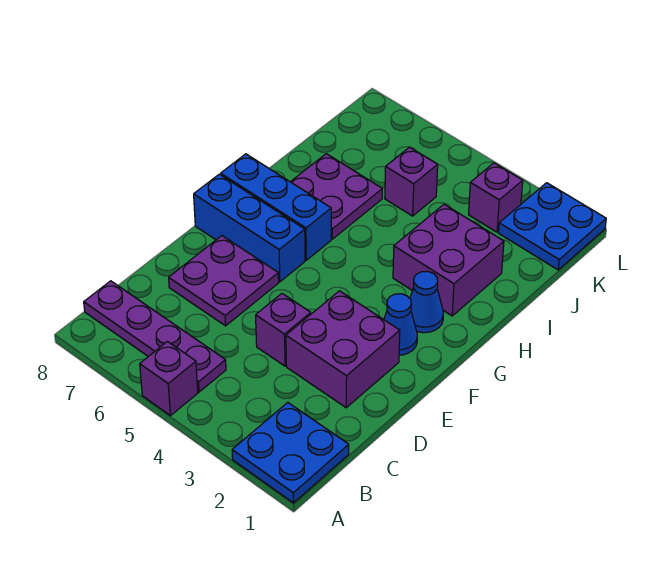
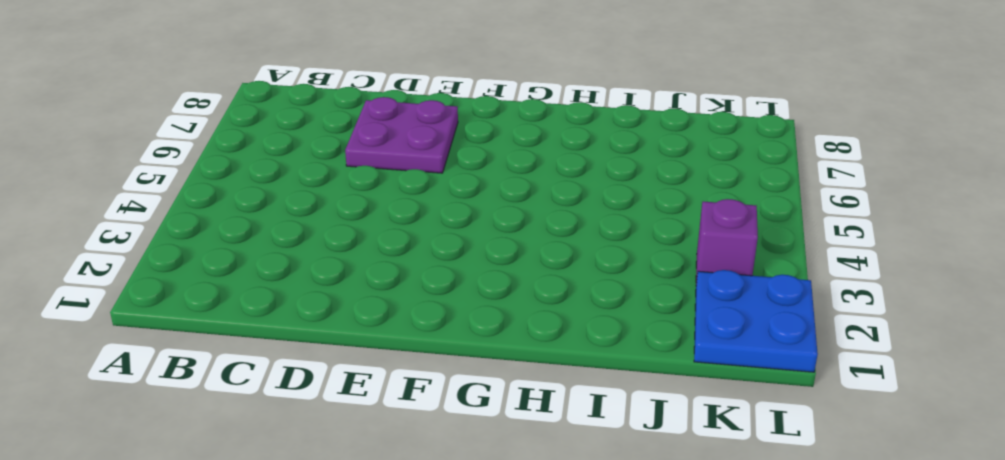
none -> blue 2x2 plate [232,403,349,503]
none -> purple 1x1 brick [140,342,198,416]
none -> purple 1x4 plate [84,281,226,392]

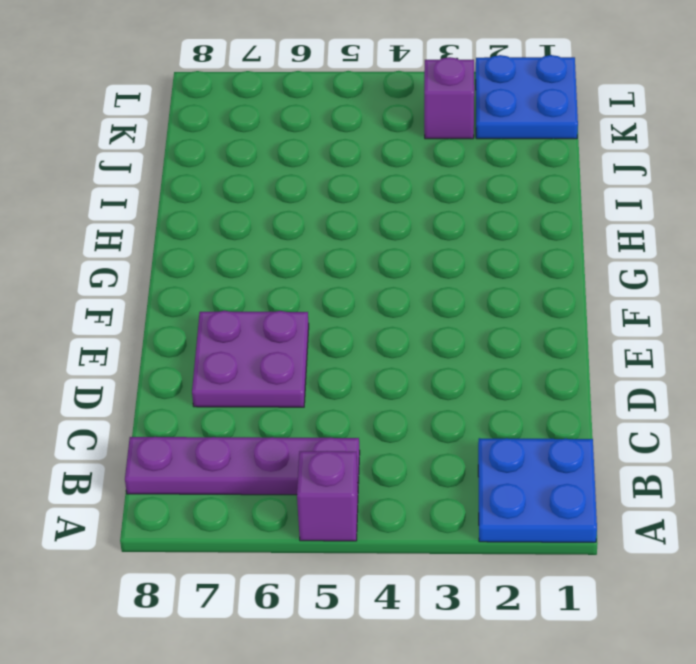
none -> purple 2x2 brick [286,291,400,408]
none -> purple 1x1 brick [256,294,311,366]
none -> blue 1x1 cone [384,294,417,355]

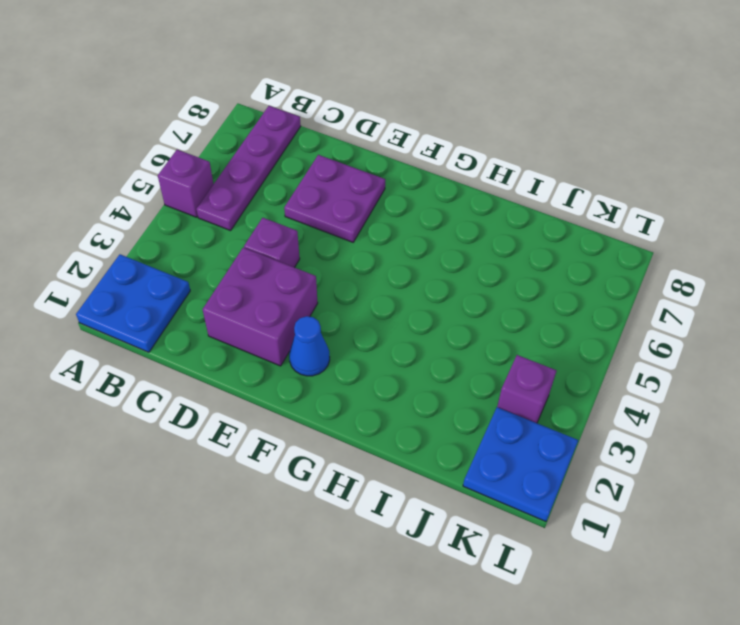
none -> blue 1x3 brick [194,174,305,282]
none -> blue 1x1 cone [410,271,443,333]
none -> blue 1x3 brick [221,154,331,260]

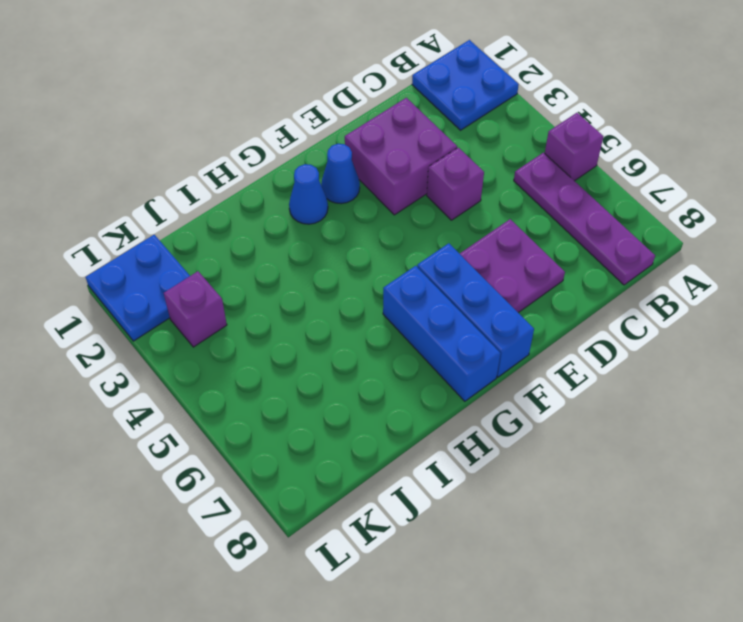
none -> purple 2x2 brick [393,204,504,316]
none -> purple 2x2 plate [291,154,382,239]
none -> purple 1x1 brick [385,147,438,216]

